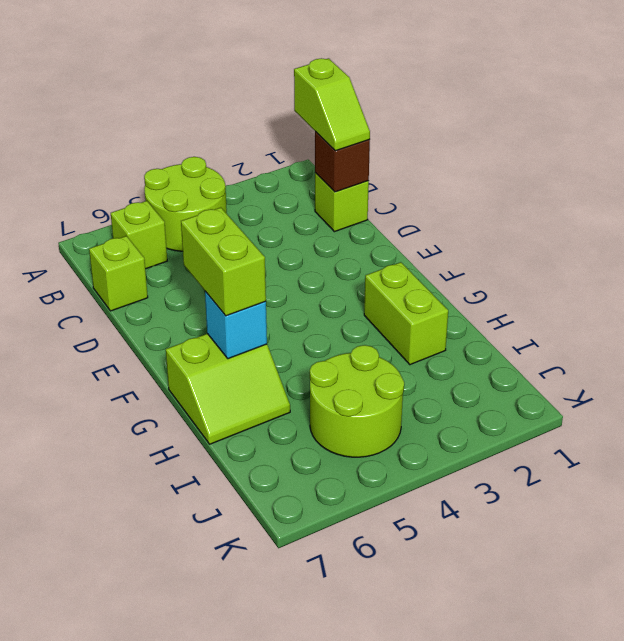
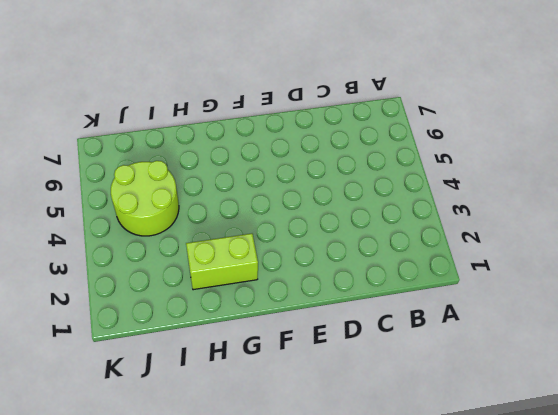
none -> lime 2x2 round brick [144,157,227,251]
none -> lime 1x1 brick [111,201,167,269]

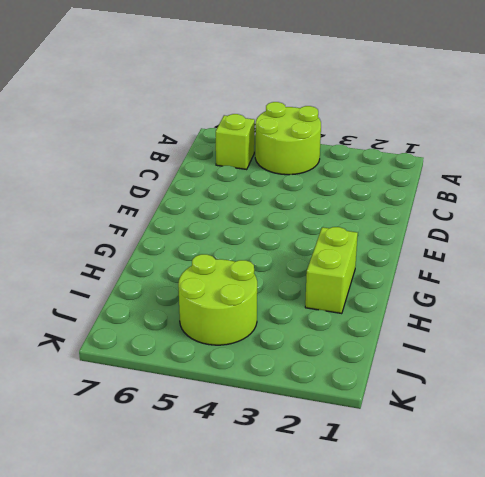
none -> lime 1x1 brick [315,173,369,232]
none -> lime 1x1 brick [89,236,148,311]

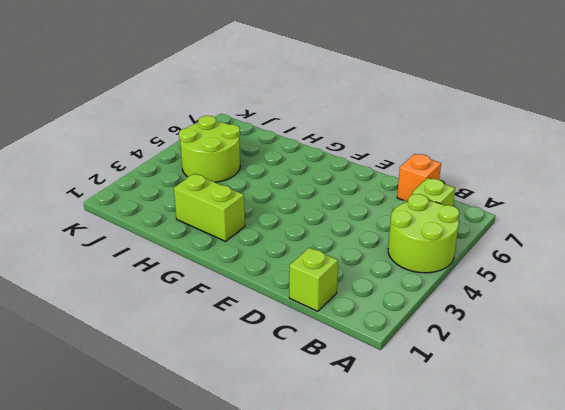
orange 1x1 brick [397,154,441,201] -> lime 1x1 brick [89,236,148,311]
none -> lime 2x2 slope [166,334,290,444]
none -> brown 1x1 brick [315,131,370,192]

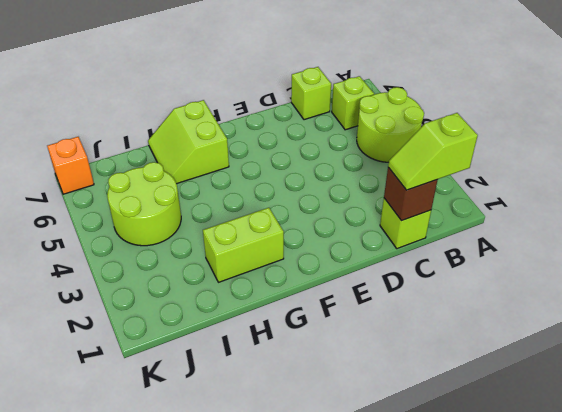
orange 1x1 brick [47,137,94,194] -> none
none -> cyan 1x1 brick [205,291,267,359]
none -> lime 1x2 brick [181,208,266,316]

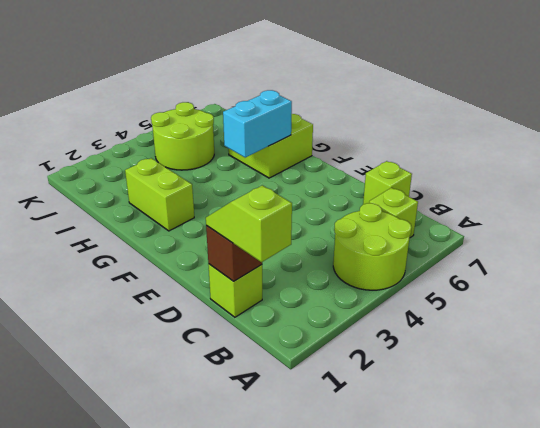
cyan 1x2 brick [223,90,292,158] -> cyan 1x1 brick [205,291,267,359]
none -> lime 1x2 brick [181,208,266,316]

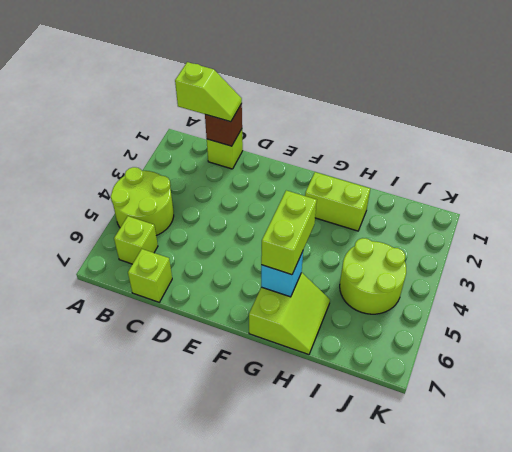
lime 1x2 brick [261,190,317,275] -> lime 1x2 brick turned to [181,208,266,316]

